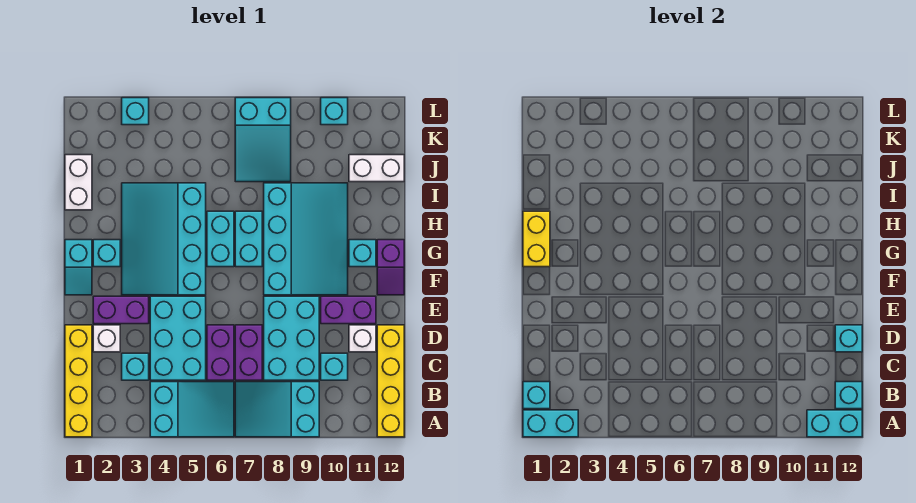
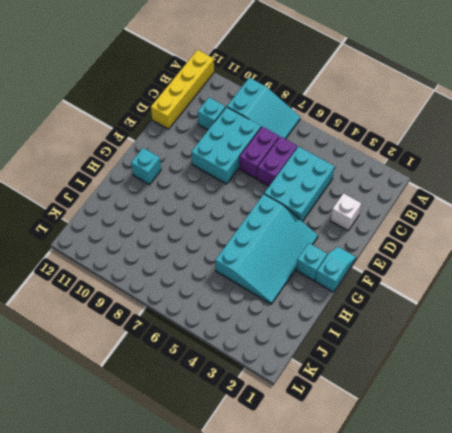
none -> yellow 1x4 brick [65,325,92,437]
none -> cyan 2x3 slope [150,382,234,437]
none -> cyan 1x1 brick [122,353,149,380]
none -> white 1x1 brick [349,325,376,352]

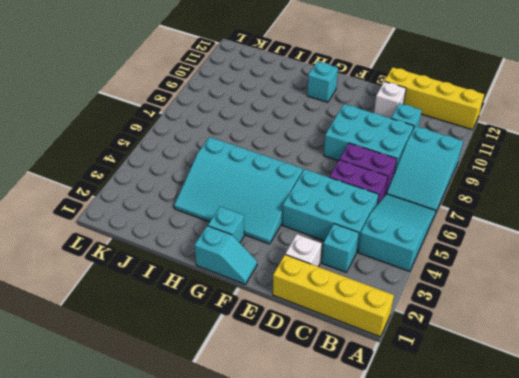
none -> purple 1x2 brick [93,296,149,324]
none -> purple 1x2 brick [321,296,376,324]
none -> cyan 3x4 slope [264,183,348,295]
none -> purple 1x2 slope [377,240,404,295]

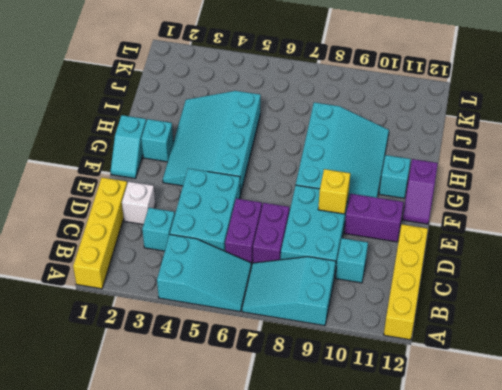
yellow 1x1 brick [318,169,350,214] -> none
none -> white 1x1 brick [349,325,376,352]
none -> purple 1x2 brick [93,296,149,324]
none -> cyan 1x2 brick [207,211,234,267]
none -> cyan 1x2 brick [235,211,262,267]

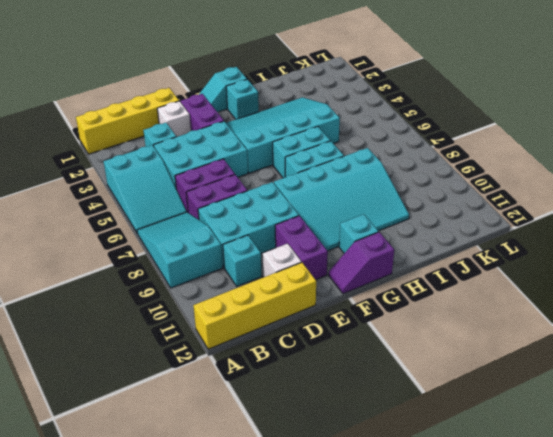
none -> white 1x2 brick [65,155,92,210]
none -> cyan 2x3 slope [235,98,291,182]
none -> white 1x2 brick [349,155,404,182]
none -> cyan 1x1 brick [122,98,149,125]

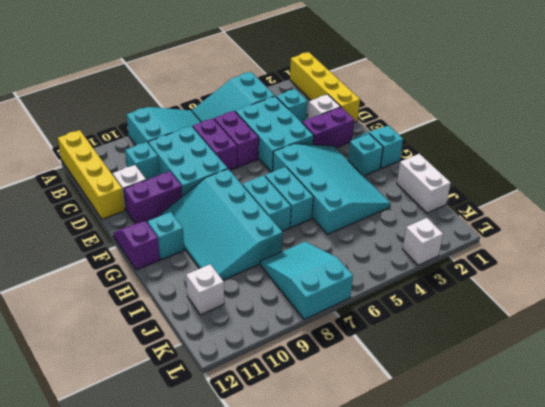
white 1x1 brick [186,264,224,315] -> white 1x2 brick [349,155,404,182]
white 1x1 brick [403,218,443,265] -> cyan 1x1 brick [122,98,149,125]
none -> cyan 1x1 brick [321,98,348,125]
none -> cyan 1x2 brick [523,410,578,437]
none -> cyan 1x2 brick [807,410,862,437]
none -> cyan 1x1 brick [523,382,550,409]

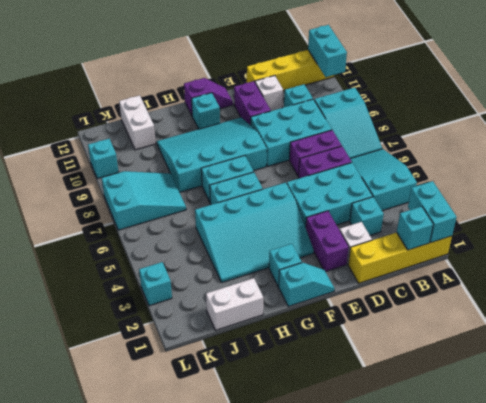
none -> cyan 1x1 brick [835,382,862,409]
none -> cyan 1x1 brick [835,325,862,352]
none -> yellow 1x2 brick [523,211,550,267]

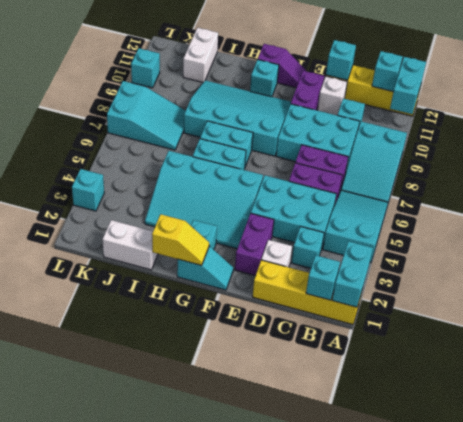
yellow 1x2 slope [152,214,209,265] -> yellow 1x2 brick [523,211,550,267]

